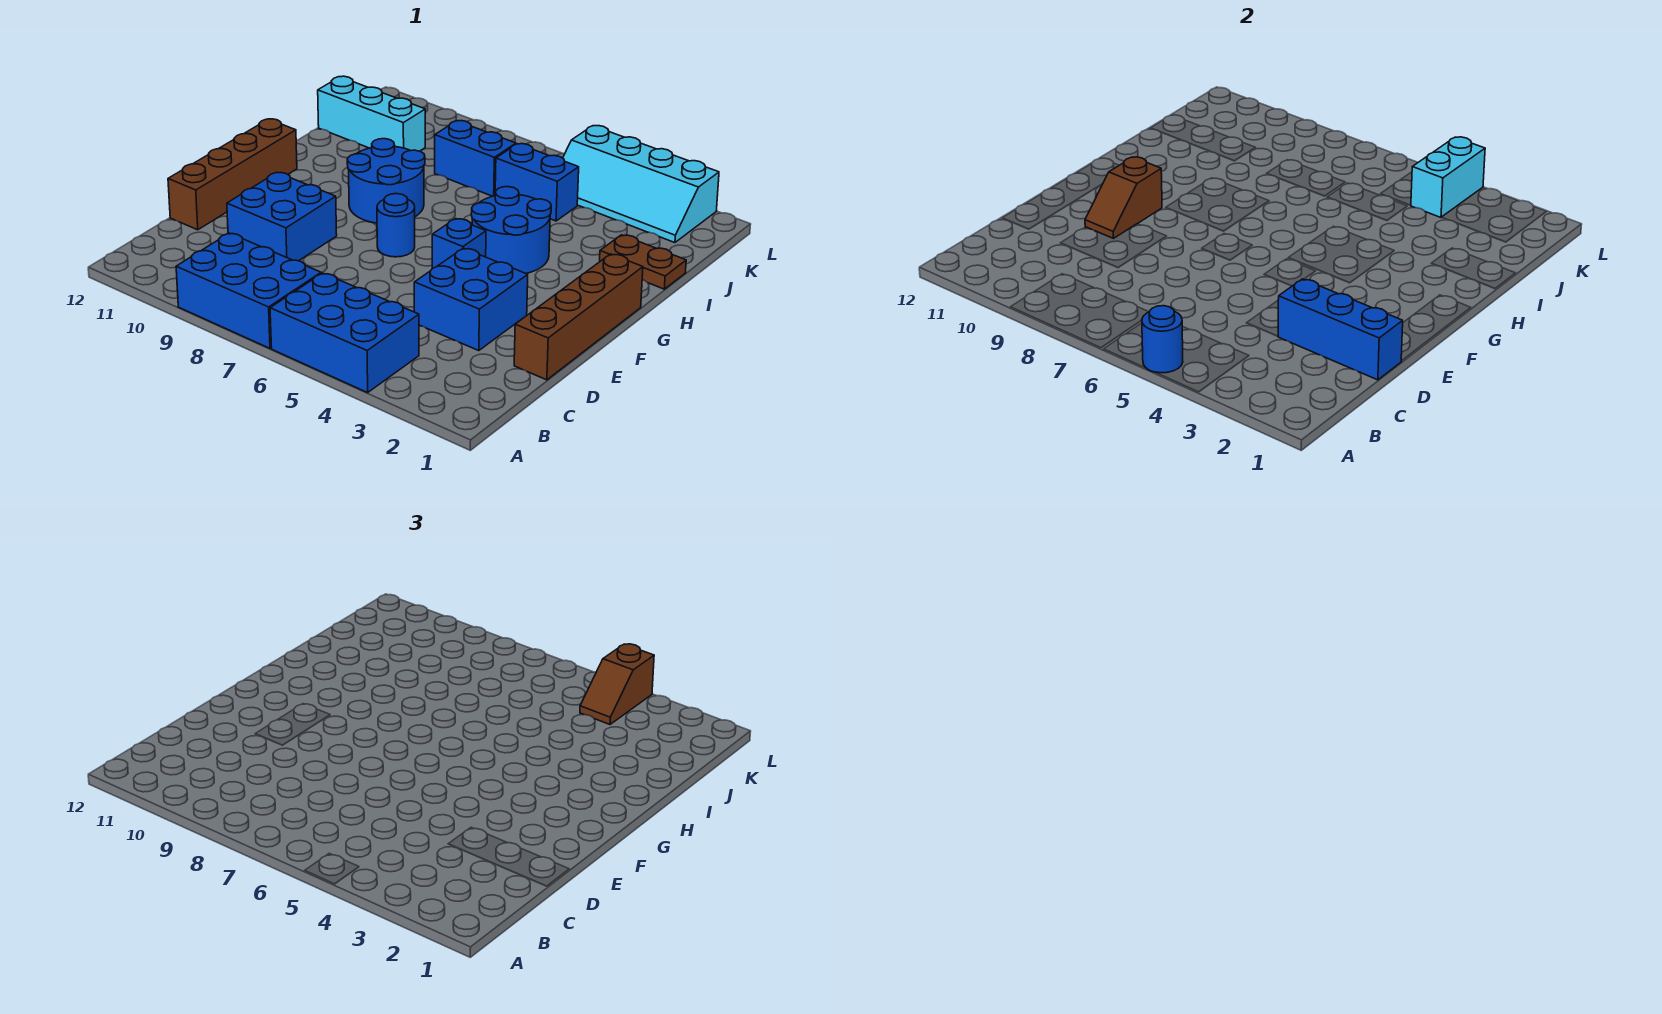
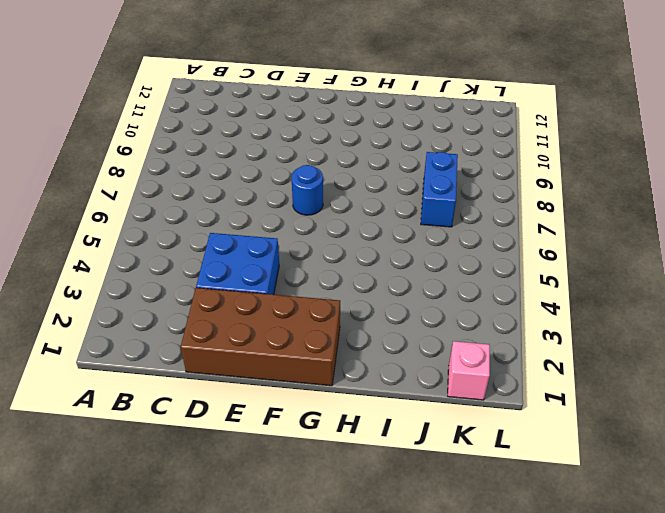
brown 2x4 brick [181,288,340,386] -> brown 1x4 brick [514,254,643,380]
pink 1x1 brick [448,341,490,400] -> none
none -> blue 2x3 brick [270,273,419,393]
none -> blue 2x3 brick [176,233,321,348]
none -> blue 2x2 brick [227,173,337,261]

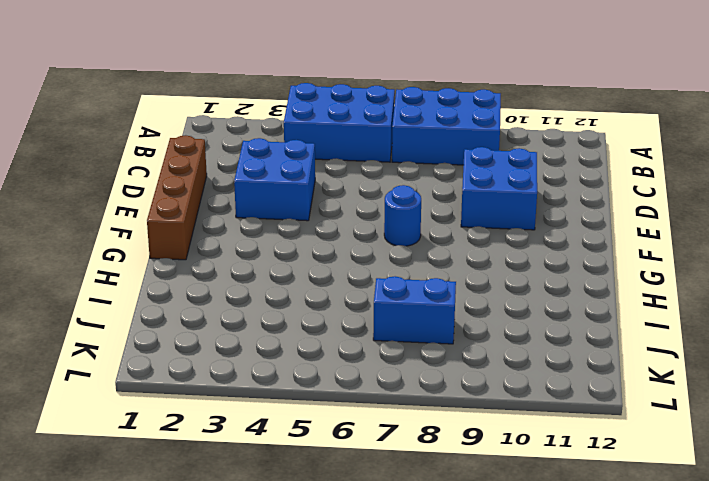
none -> brown 1x4 brick [168,119,297,230]
none -> blue 1x1 brick [432,219,486,268]
none -> blue 2x2 round brick [471,187,551,273]

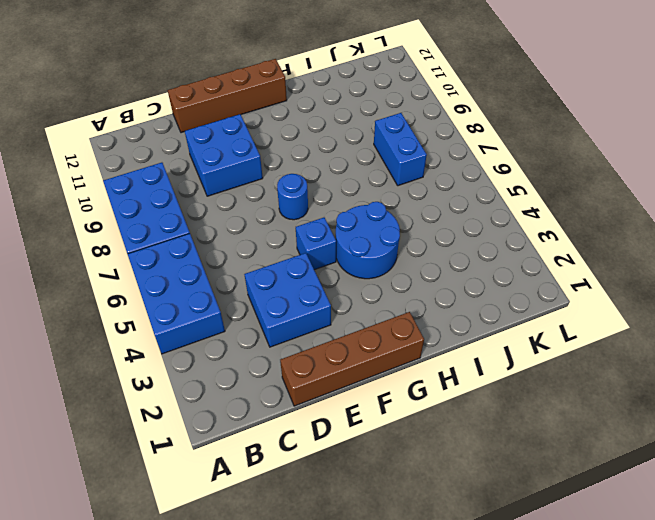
none -> blue 2x2 round brick [347,139,425,223]
none -> brown 1x2 plate [600,235,686,289]
none -> blue 1x2 brick [495,144,579,221]

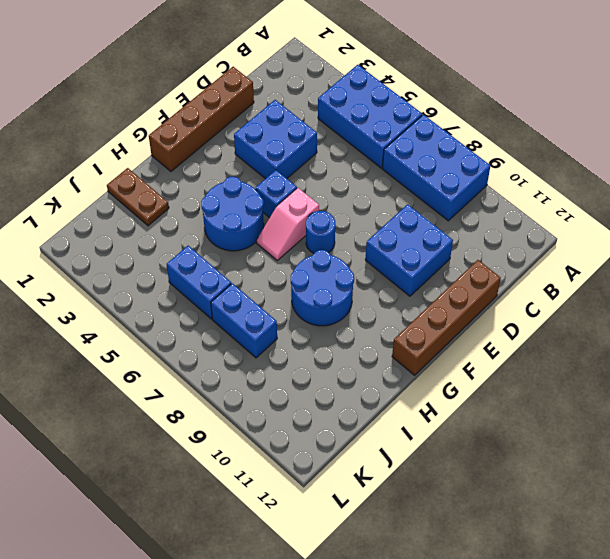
pink 1x2 slope [256,188,319,260] -> none
none -> cyan 1x3 brick [318,76,425,151]
none -> cyan 2x4 slope [563,126,719,243]
none -> blue 1x1 round brick [1142,306,1183,373]

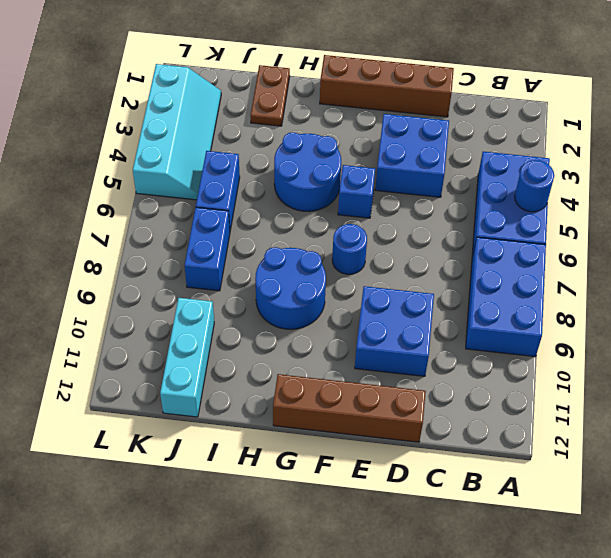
none -> blue 1x3 brick [1278,279,1403,380]
none -> brown 1x2 slope [1085,157,1162,238]
none -> cyan 1x2 brick [1411,137,1485,217]

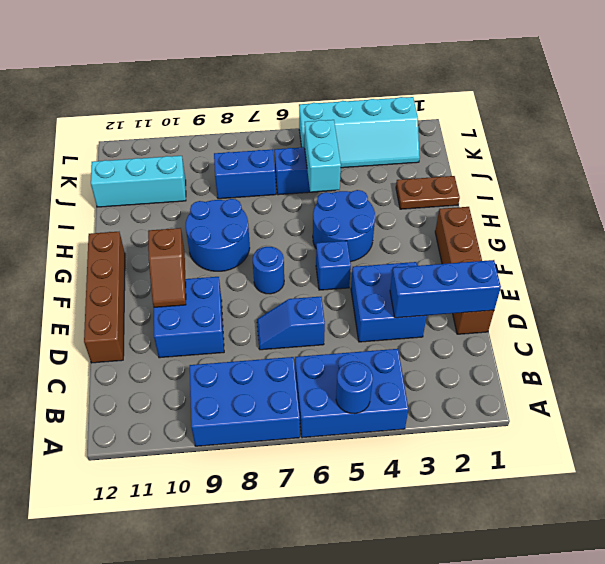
blue 1x2 slope [257,297,325,350] -> none
cyan 1x2 brick [305,120,341,192] -> cyan 1x2 brick moved to [1411,137,1485,217]
none -> brown 1x2 slope [580,644,654,724]

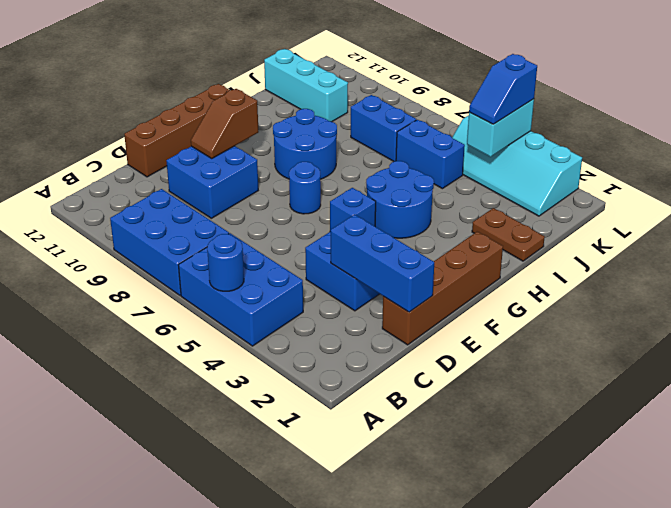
blue 1x2 slope [469,54,537,124] -> brown 1x2 slope [580,644,654,724]

